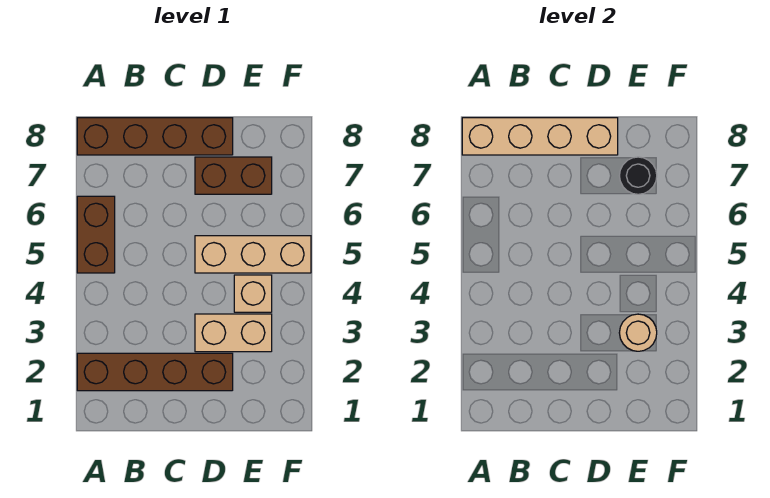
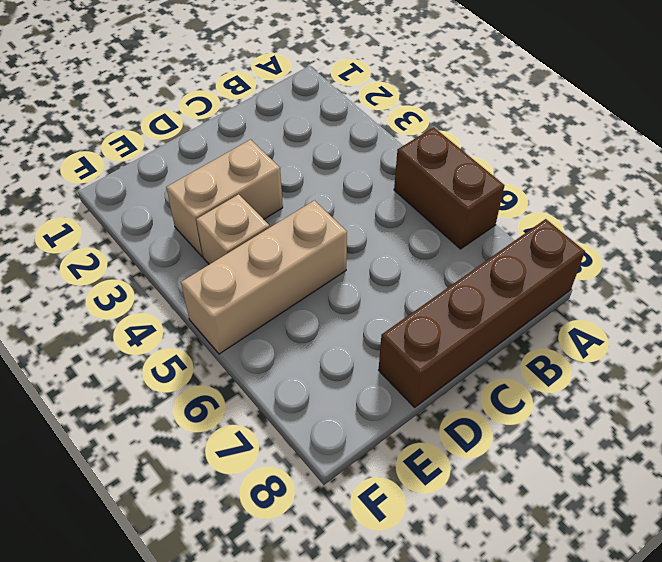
none -> brown 1x4 brick [77,353,233,391]
none -> brown 1x2 brick [195,157,272,194]

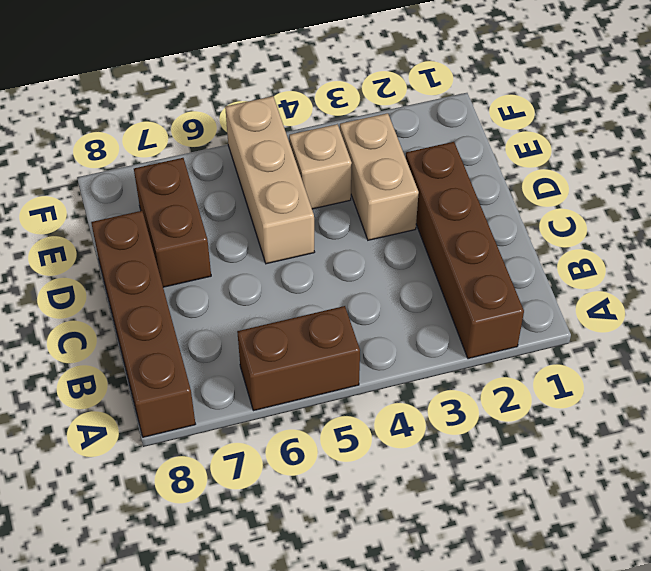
none -> tan 1x4 brick [462,118,618,155]
none -> tan 1x1 round brick [619,314,657,351]

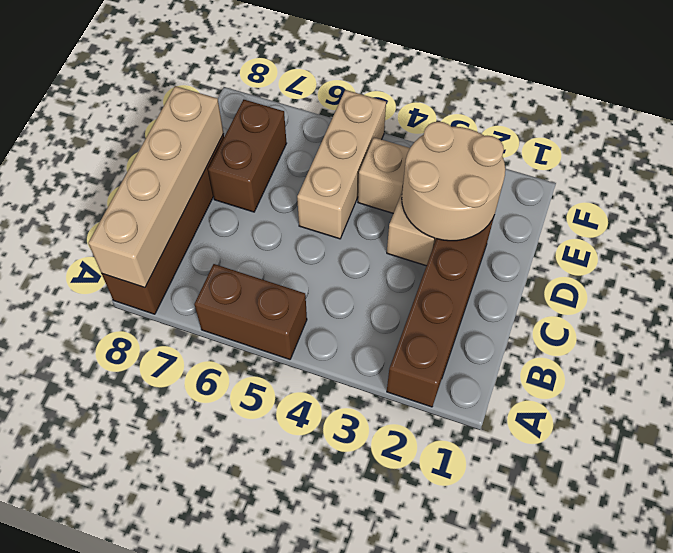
tan 2x2 round brick [402,122,505,241] -> tan 1x1 round brick [619,314,657,351]
none -> black 1x1 round brick [619,157,657,194]

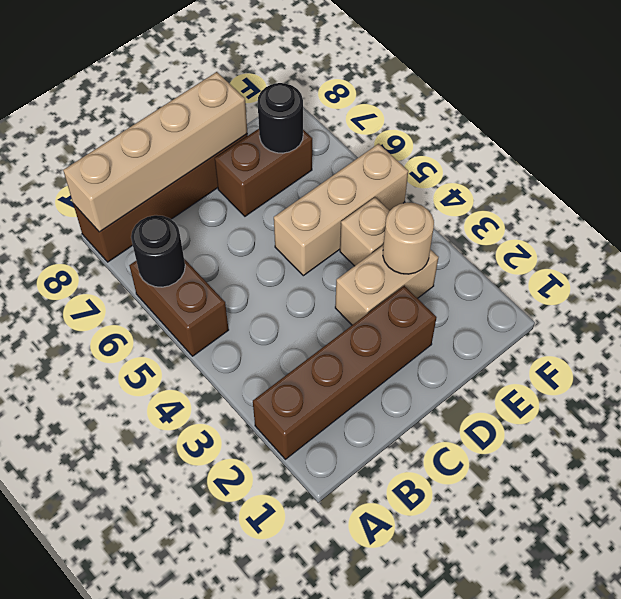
black 1x1 round brick [131,215,185,287] -> none

